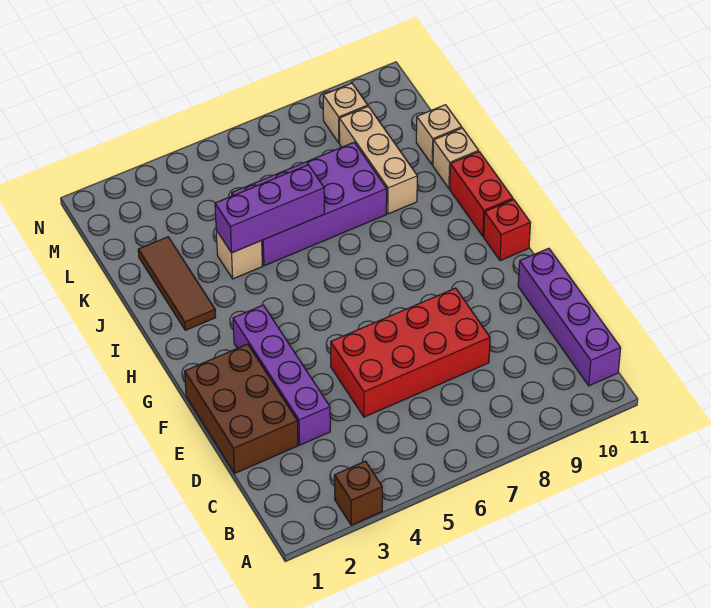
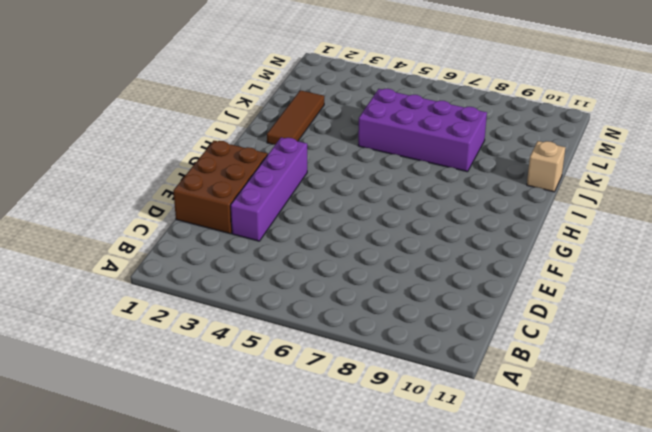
none -> brown 1x1 brick [334,461,382,525]
none -> purple 1x4 brick [518,248,621,386]
none -> red 2x4 brick [331,288,490,417]

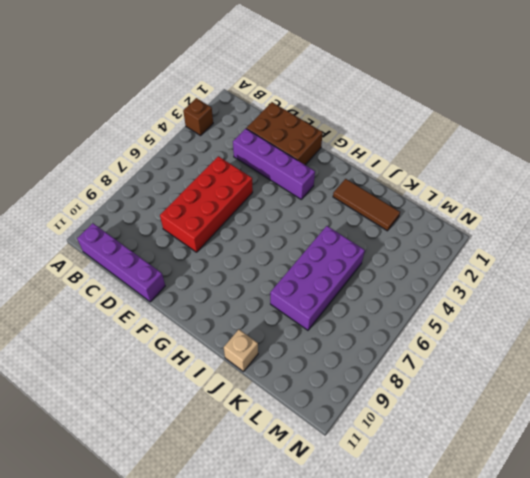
none -> red 1x1 brick [484,199,530,261]
none -> red 1x2 brick [450,152,513,236]
none -> tan 1x1 brick [216,230,262,279]

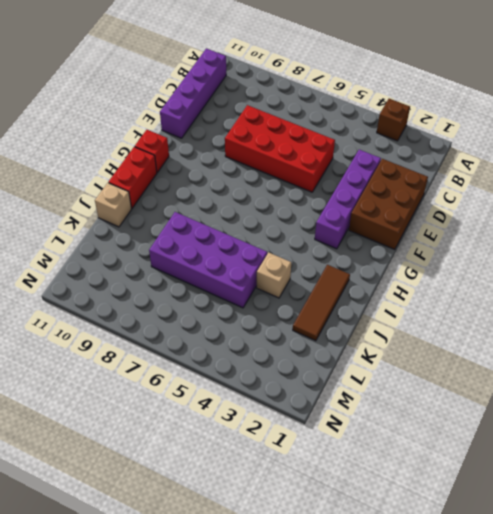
none -> tan 1x3 brick [339,106,417,214]
none -> tan 1x1 brick [416,105,462,165]
none -> tan 1x1 brick [323,83,368,143]

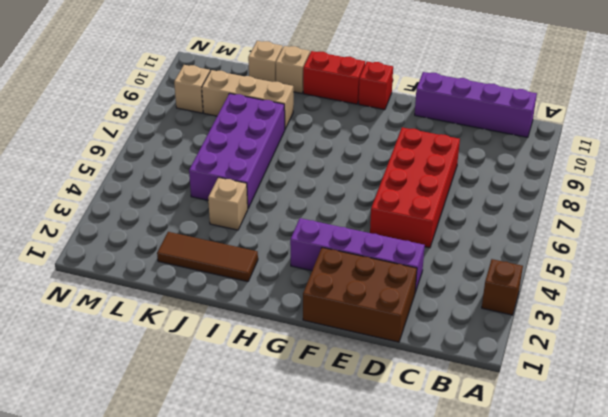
none -> purple 1x3 brick [215,165,324,253]

